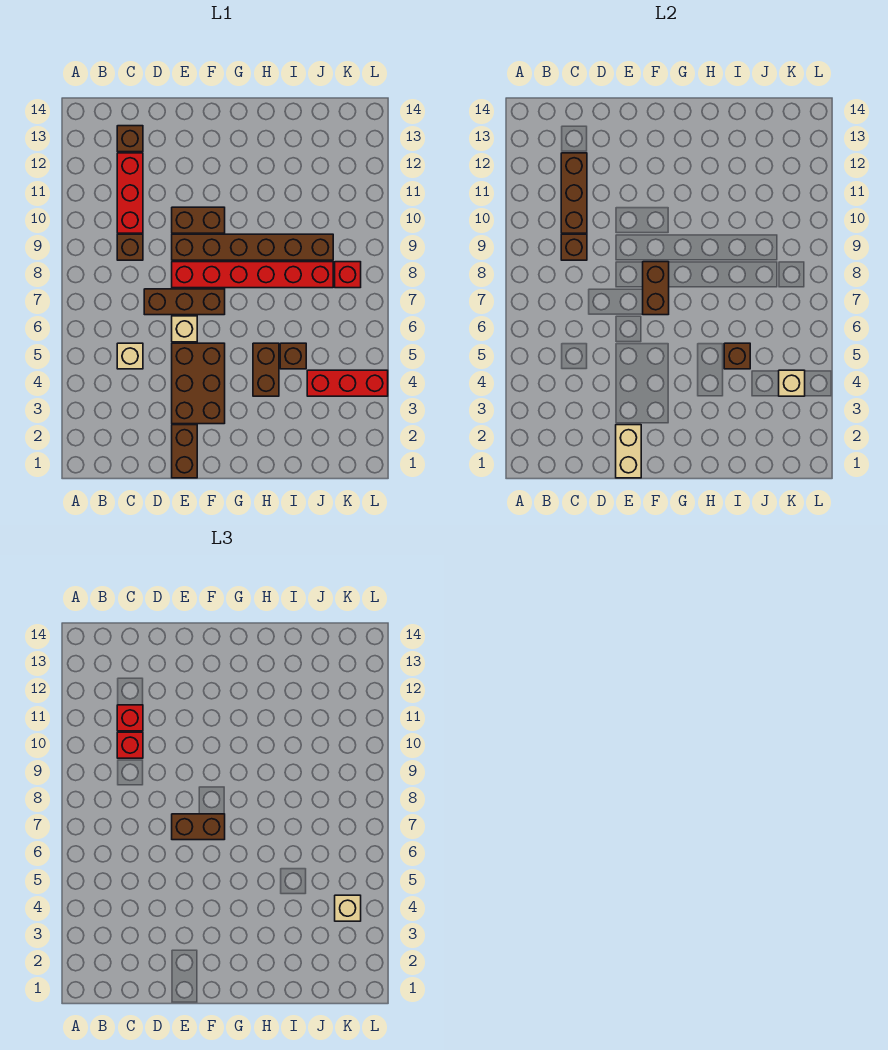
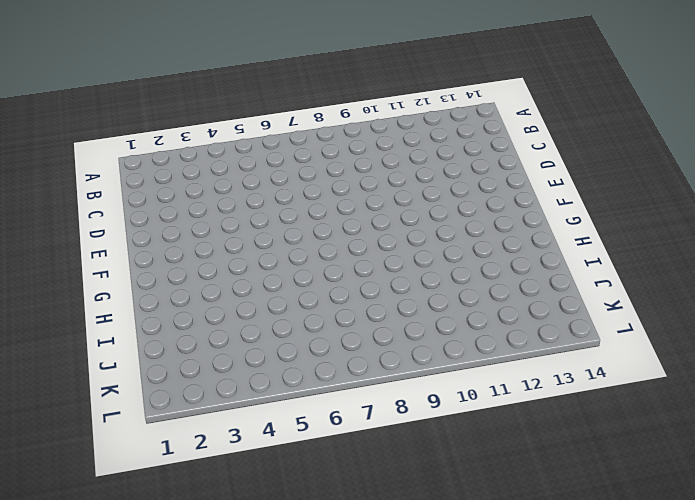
none -> tan 1x1 brick [117,343,143,369]
none -> brown 1x1 brick [117,234,143,260]
none -> red 1x3 brick [117,153,143,233]

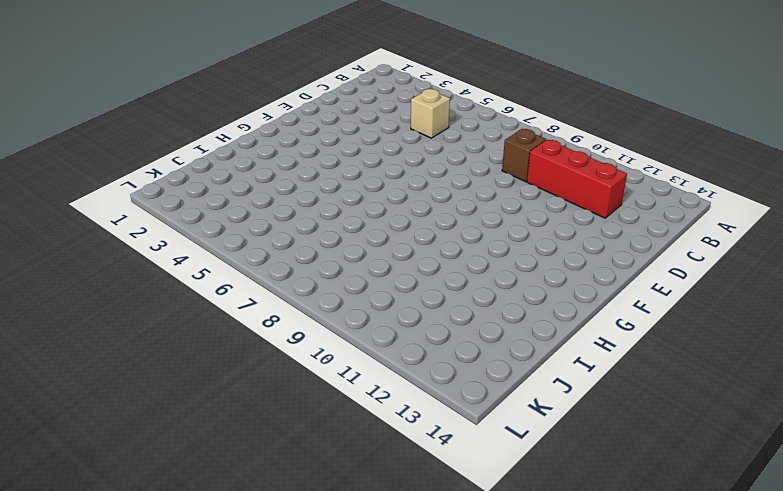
none -> brown 1x1 brick [117,126,143,152]
none -> brown 1x3 brick [144,289,225,315]
none -> brown 1x2 brick [172,425,197,478]

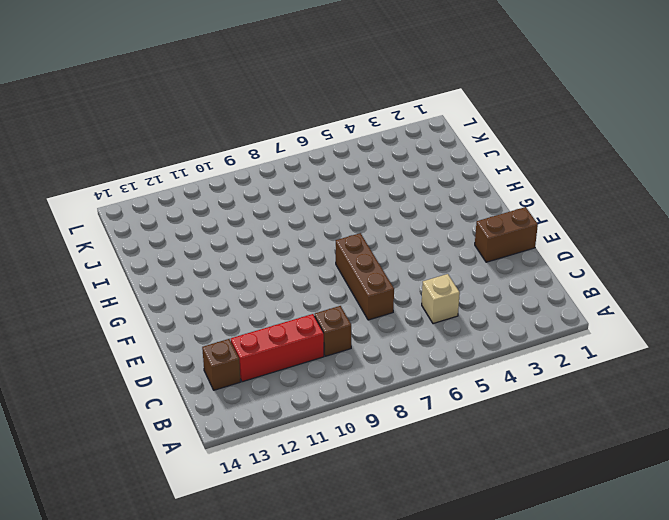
none -> brown 2x3 brick [172,343,225,424]
none -> tan 1x1 brick [172,316,197,342]
none -> red 1x6 brick [172,262,333,288]

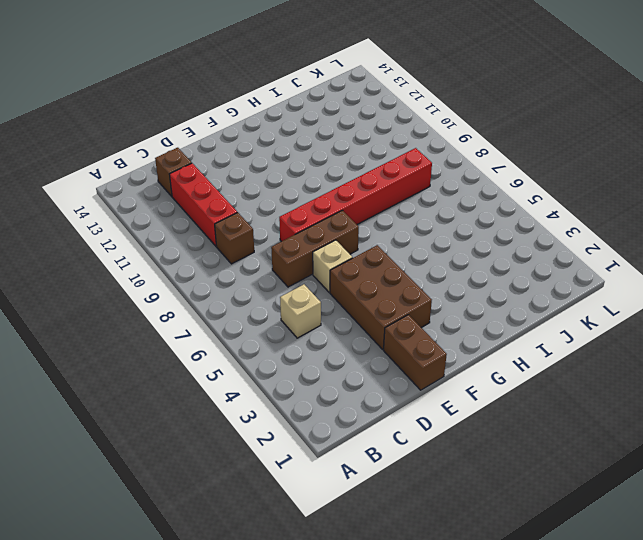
none -> brown 1x6 brick [172,234,333,260]
none -> brown 1x2 brick [172,207,225,233]
none -> brown 1x2 brick [253,343,279,396]

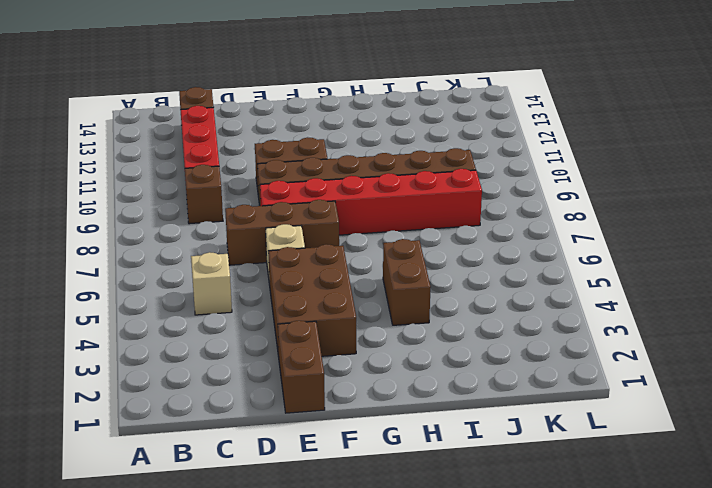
none -> brown 1x1 brick [280,343,306,369]
none -> red 1x3 brick [307,370,388,396]
none -> red 1x1 brick [335,262,361,288]

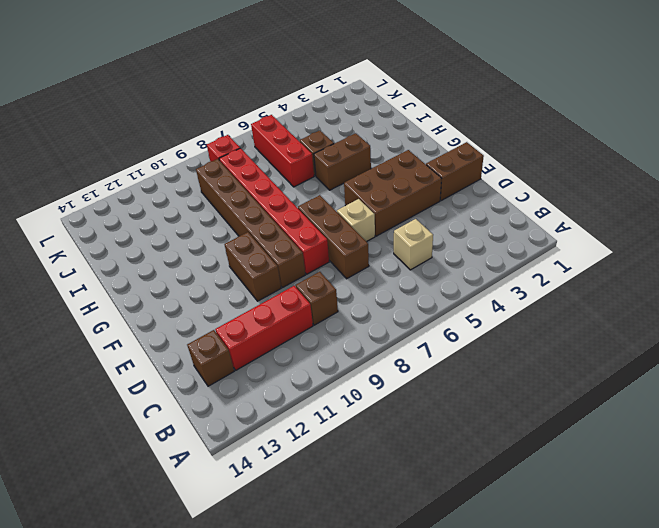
red 1x3 brick [251,115,314,187] -> red 1x3 brick moved to [307,370,388,396]
none -> brown 1x1 brick [561,234,587,260]
none -> brown 1x3 brick [561,153,587,233]
none -> tan 1x2 brick [616,425,641,478]

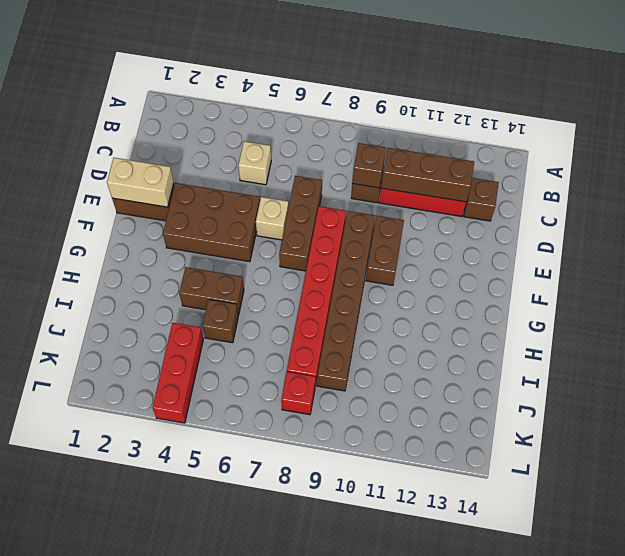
none -> brown 1x2 brick [643,262,669,315]
none -> brown 1x1 brick [724,343,750,369]
none -> tan 1x1 brick [779,370,805,396]

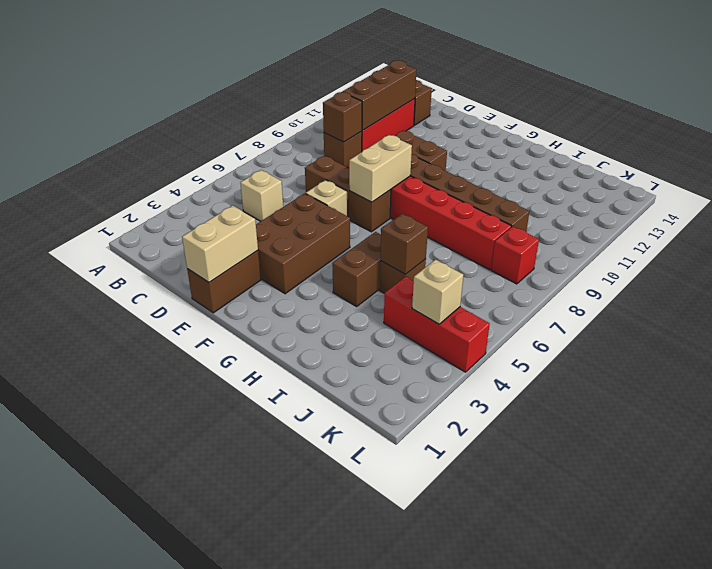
tan 1x2 brick [349,135,412,202] -> brown 1x2 brick [643,262,669,315]
none -> red 1x1 brick [117,732,143,758]
none -> red 1x1 brick [117,705,143,731]
none -> brown 1x2 brick [172,814,225,840]

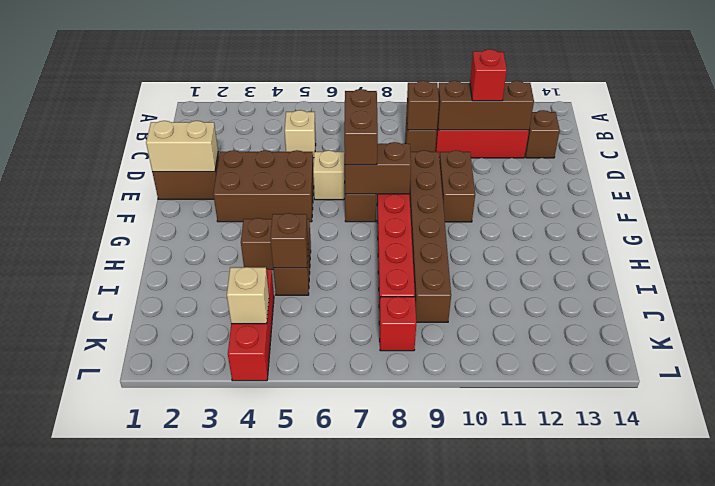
none -> red 1x1 brick [117,732,143,758]
none -> tan 1x1 brick [335,895,361,921]

